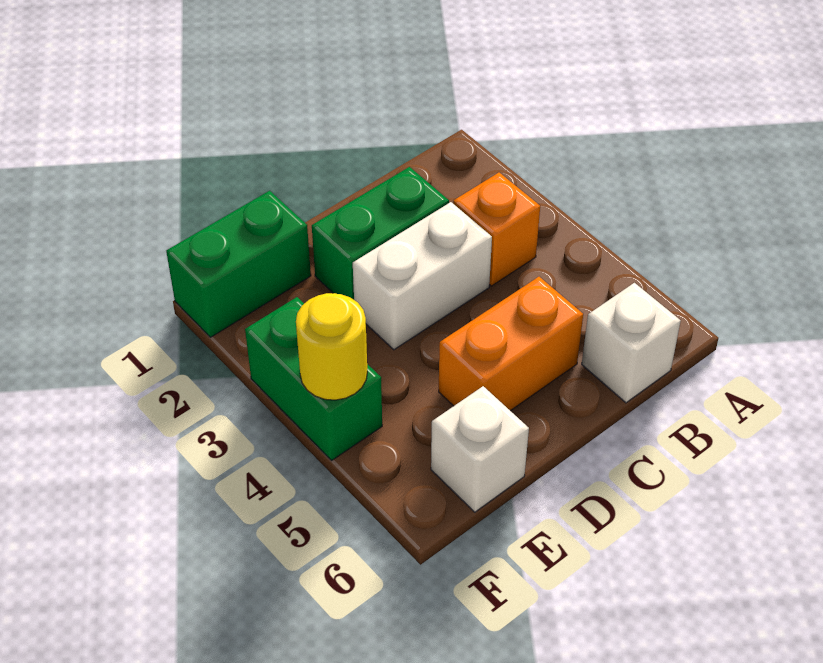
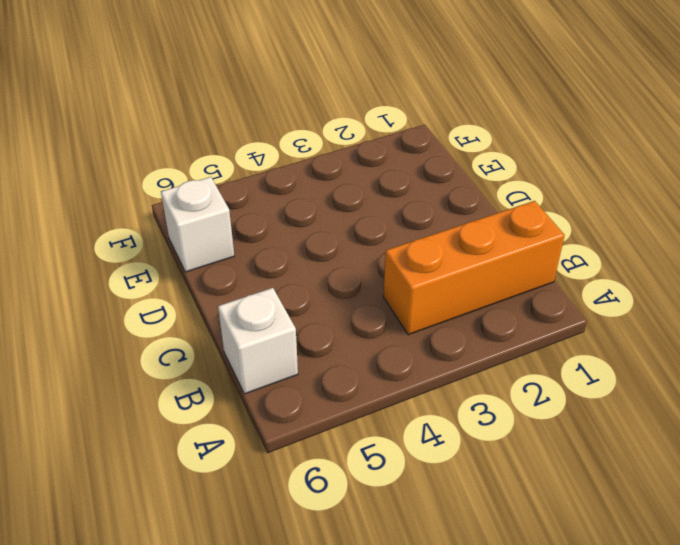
orange 1x3 brick [383,201,565,335] -> orange 1x1 brick [453,173,540,286]
none -> green 1x2 brick [312,167,449,300]
none -> white 1x2 brick [353,202,492,350]

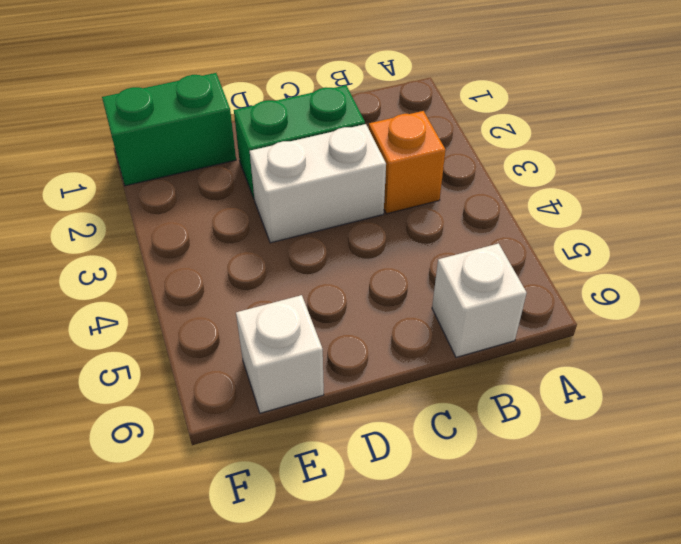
none -> orange 1x2 brick [439,277,583,411]
none -> green 1x2 brick [245,297,382,460]

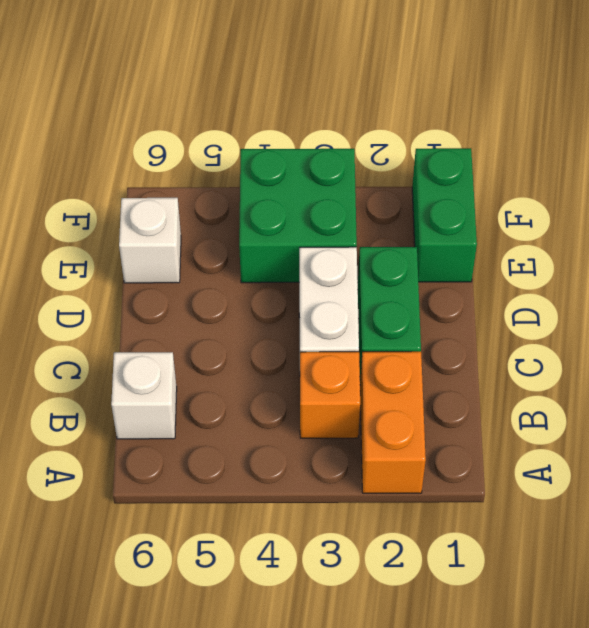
orange 1x2 brick [360,352,426,493] -> orange 1x2 brick moved to [439,277,583,411]
green 2x2 brick [239,149,357,283] -> green 1x2 brick [245,297,382,460]
none -> yellow 1x1 round brick [296,293,367,400]

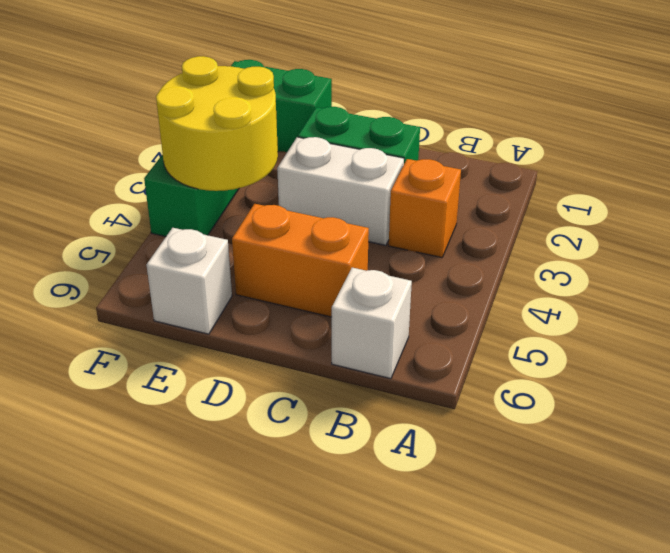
yellow 2x2 round brick [156,56,278,191] -> yellow 1x1 round brick [296,293,367,400]

